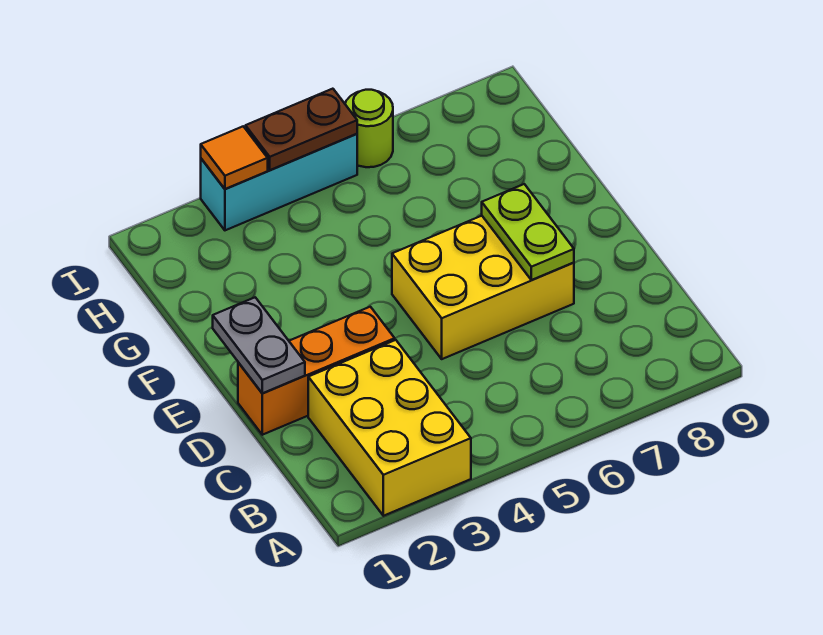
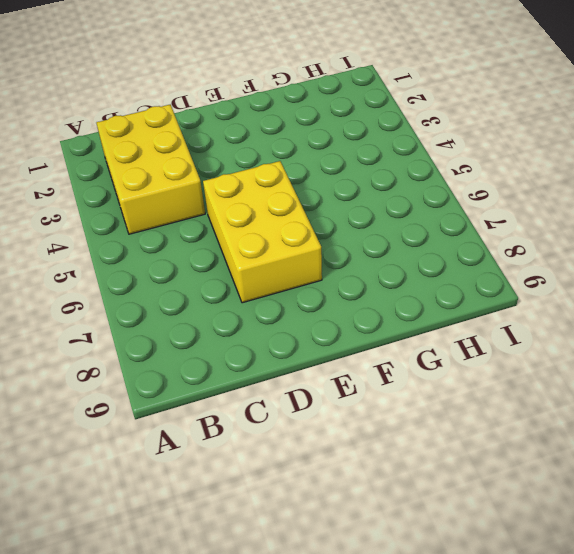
yellow 2x3 brick [96,105,205,234] -> yellow 2x3 brick turned to [308,340,471,516]
none -> orange 1x3 brick [238,307,395,435]
none -> cyan 1x3 brick [201,134,357,230]

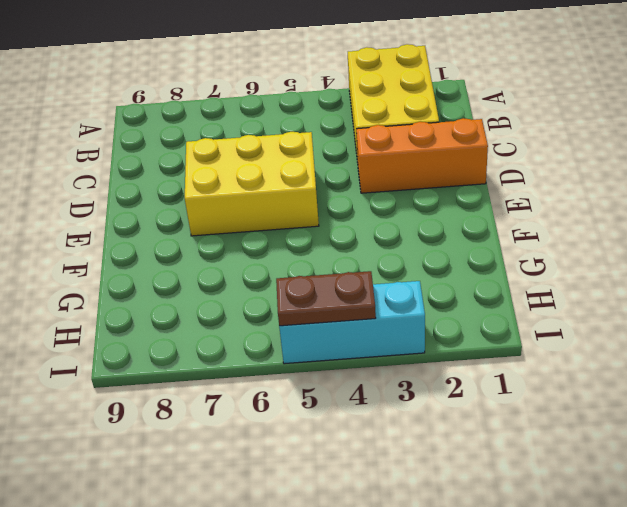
none -> lime 1x1 round brick [345,90,393,167]
none -> grey 1x2 plate [213,297,305,393]

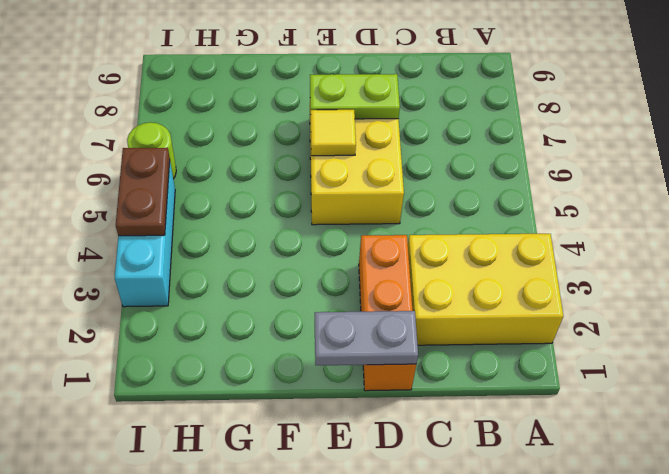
yellow 1x1 tile [310,110,356,156] -> none
none -> orange 1x1 tile [201,126,268,189]

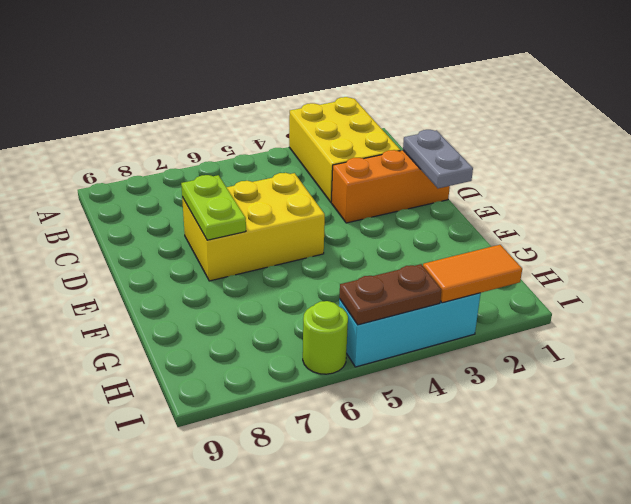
orange 1x2 tile [423,245,522,303] -> orange 1x1 tile [201,126,268,189]

